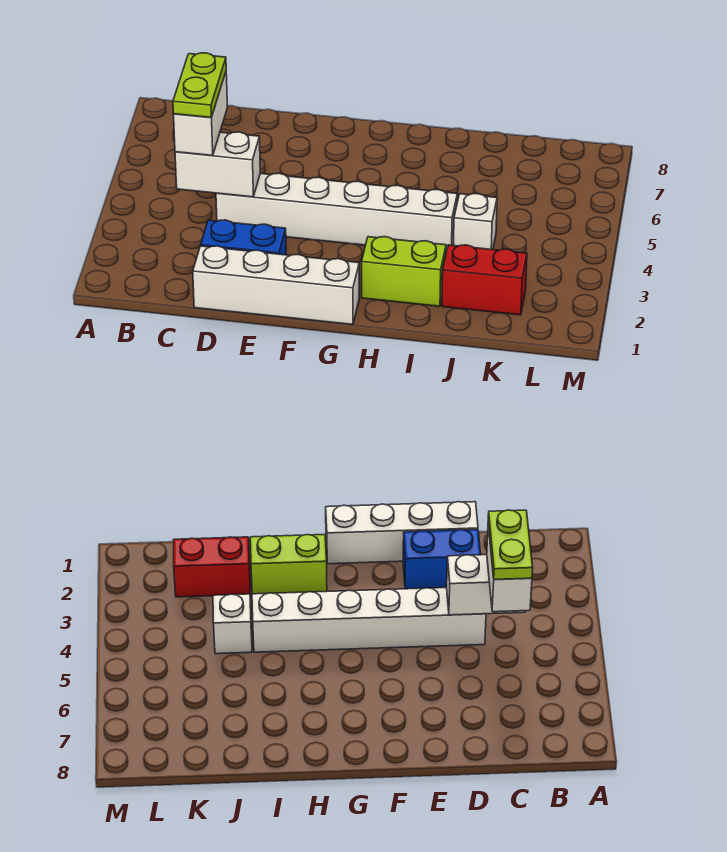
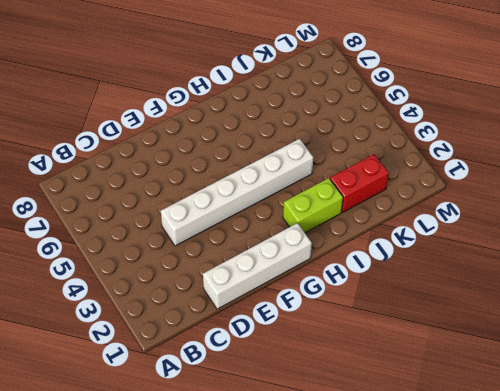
none -> blue 1x2 brick [201,220,286,255]
none -> white 1x1 brick [453,193,497,250]

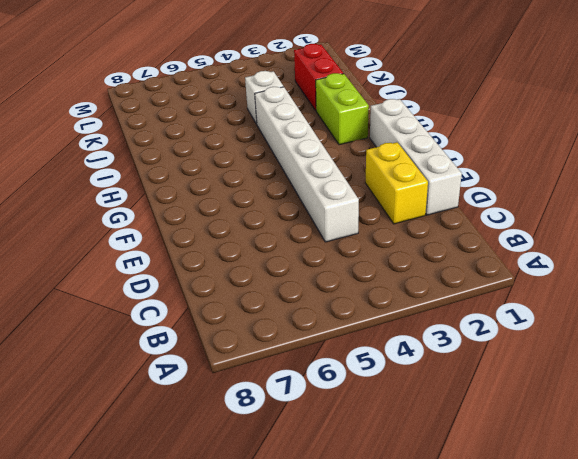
yellow 1x2 brick [365,142,428,224] -> blue 1x2 brick [201,220,286,255]
none -> white 1x2 brick [175,132,260,197]
none -> white 1x2 brick [174,72,227,156]

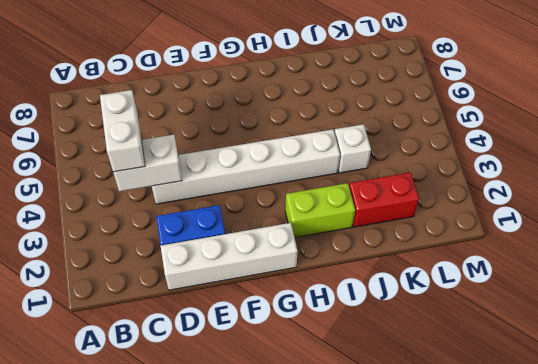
none -> lime 1x2 plate [173,53,226,118]

